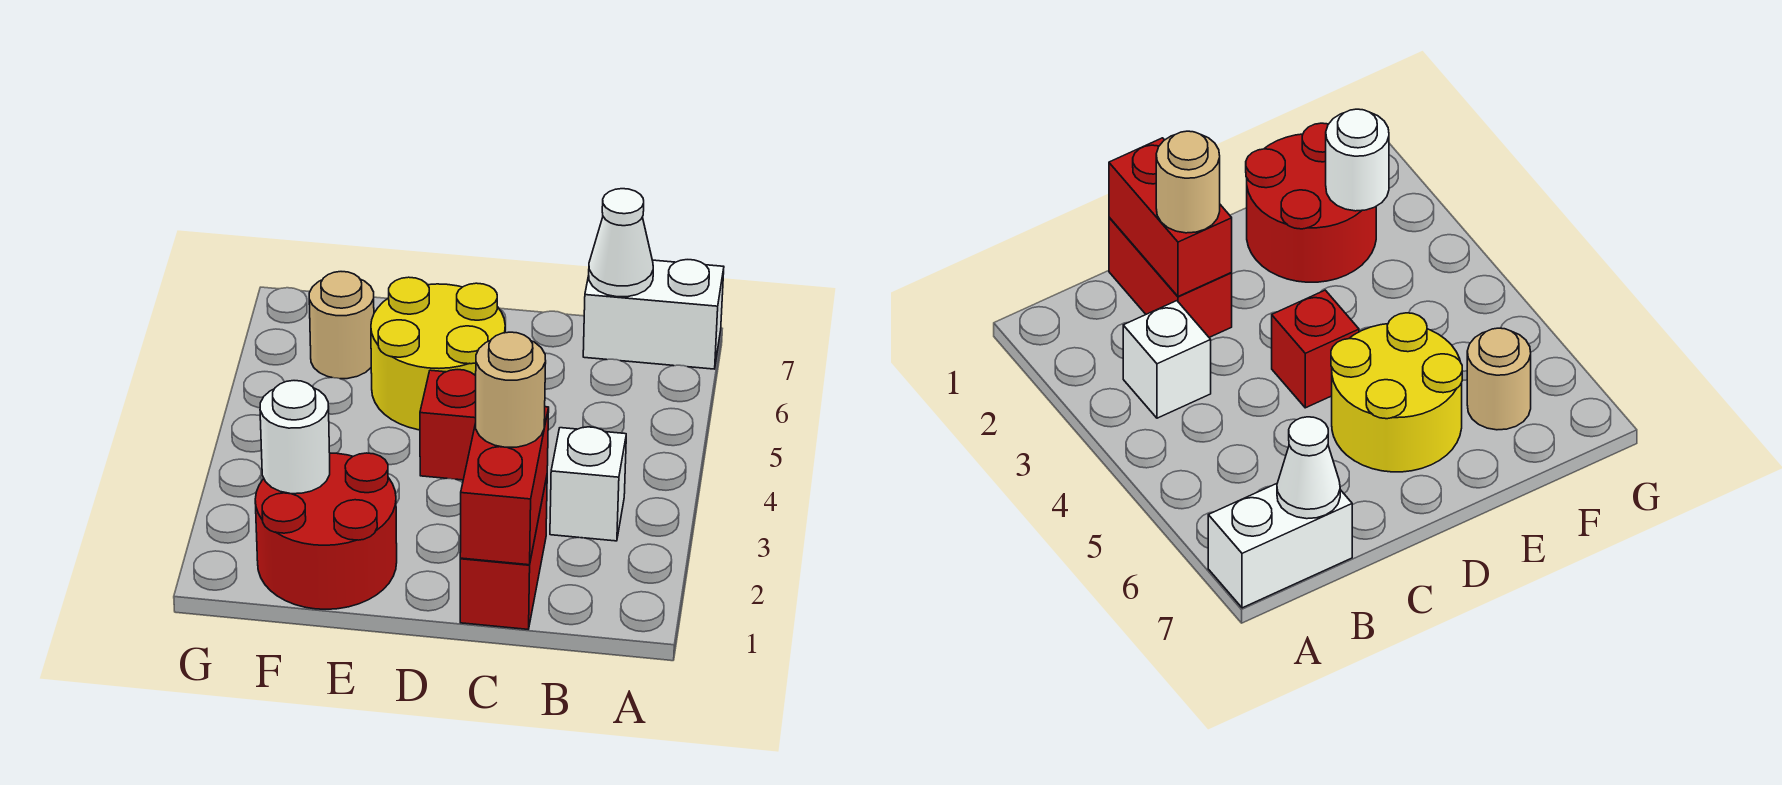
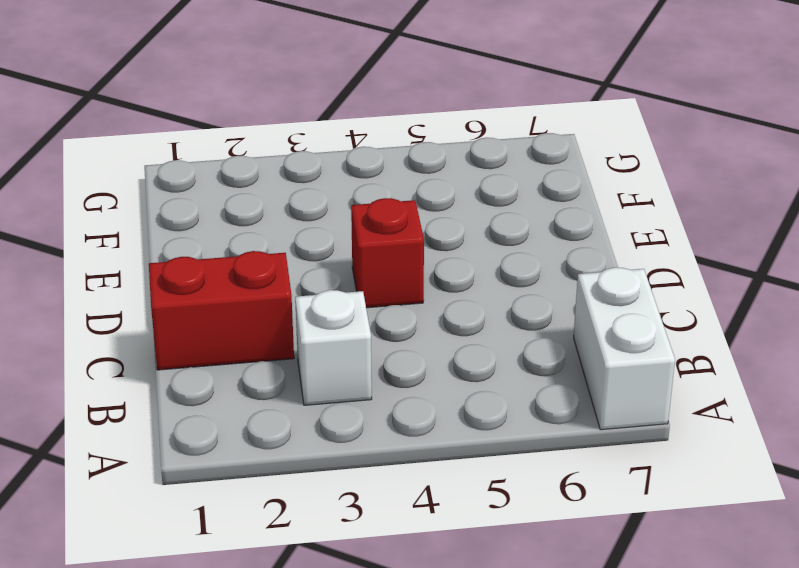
none -> yellow 2x2 round brick [371,277,505,430]
none -> red 2x2 round brick [255,453,397,609]

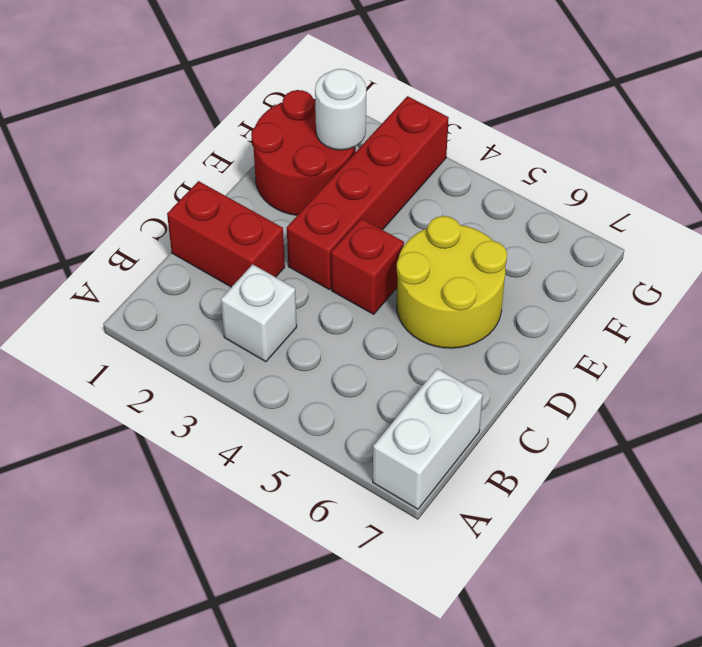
red 1x4 brick [287,96,449,290] -> none
none -> tan 1x1 round brick [309,272,374,379]
none -> white 1x1 cone [589,189,653,297]

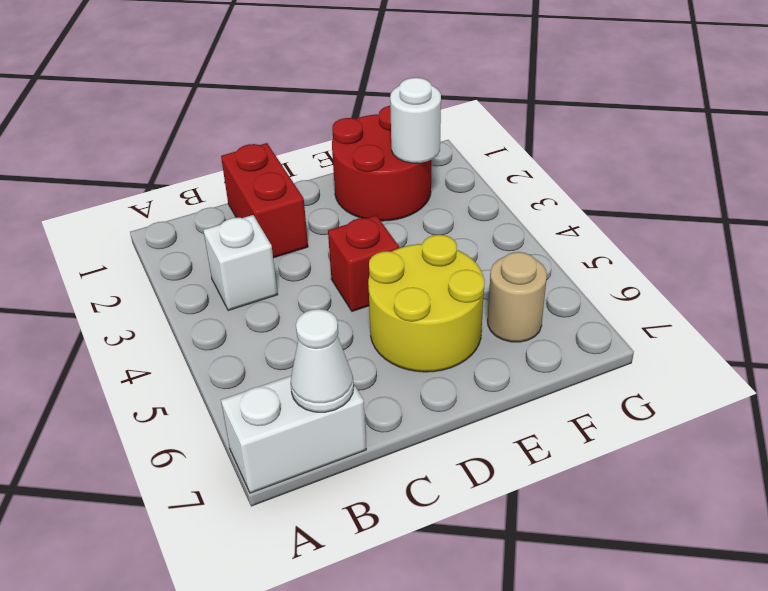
none -> red 1x2 brick [460,407,549,565]
none -> tan 1x1 round brick [476,332,546,447]

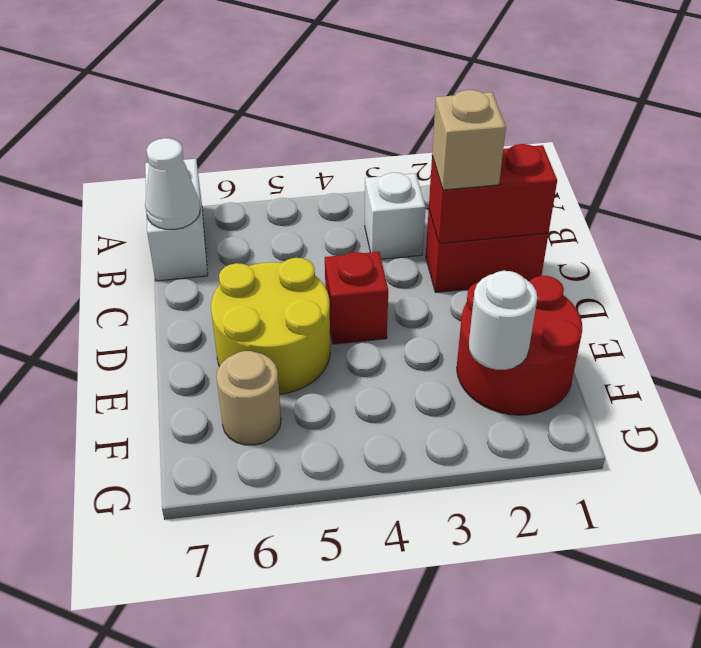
tan 1x1 brick [432,90,506,190] -> tan 1x1 round brick [476,332,546,447]

